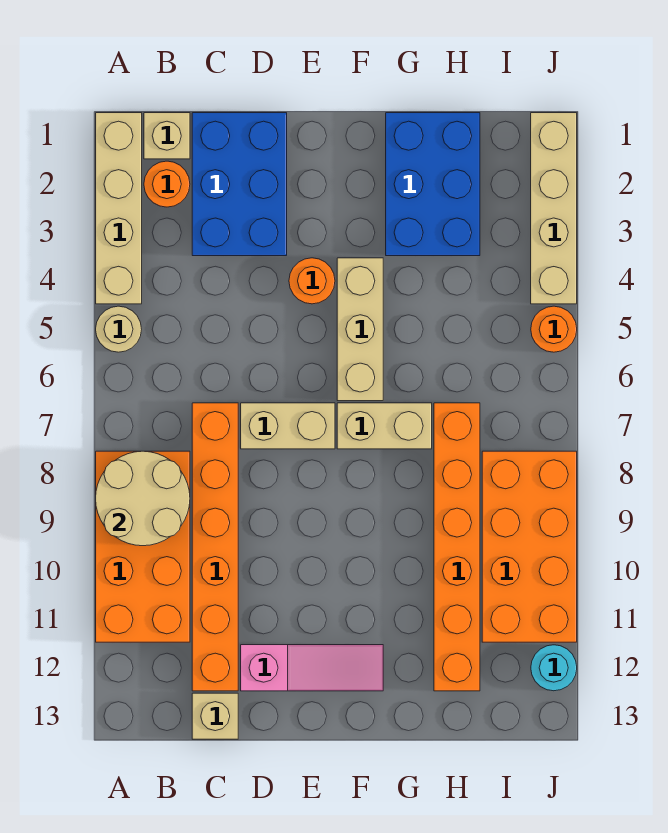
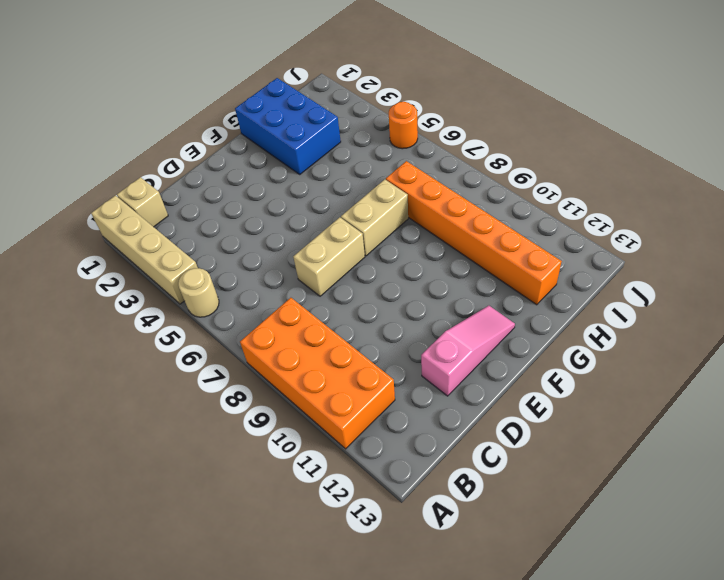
none -> orange 1x1 round brick [144,161,190,207]
none -> blue 2x3 brick [192,113,287,256]
none -> orange 1x6 brick [192,403,238,691]

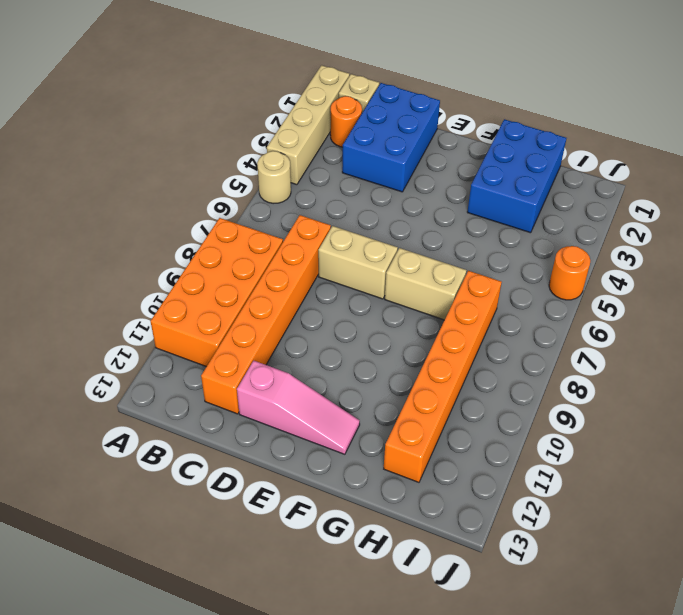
none -> tan 1x1 brick [192,693,238,739]
none -> orange 1x1 round brick [289,258,335,304]
none -> tan 1x3 brick [337,258,383,401]

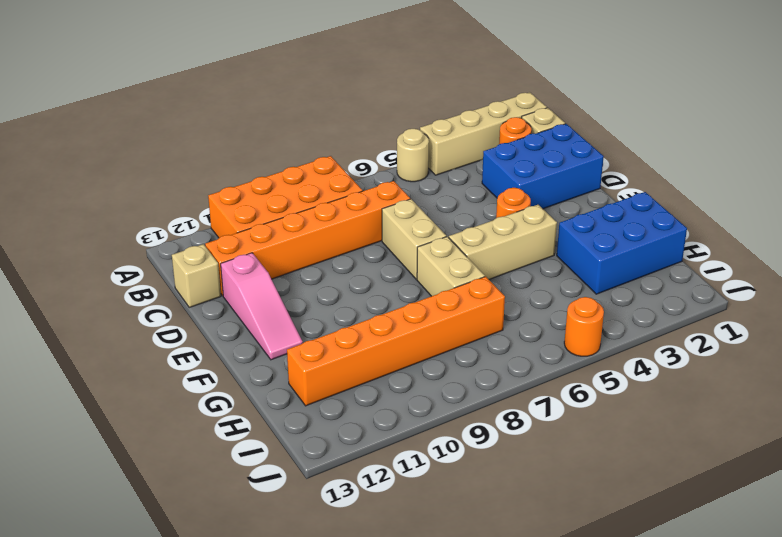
none -> orange 2x4 brick [482,451,577,642]
none -> tan 1x4 brick [531,113,577,304]
none -> cyan 1x1 round brick [531,645,577,691]

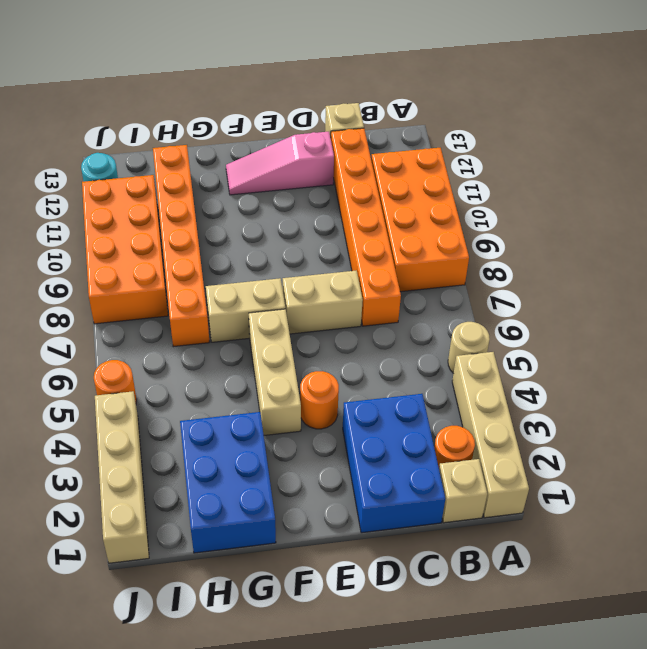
none -> tan 2x2 round brick [96,451,190,546]

